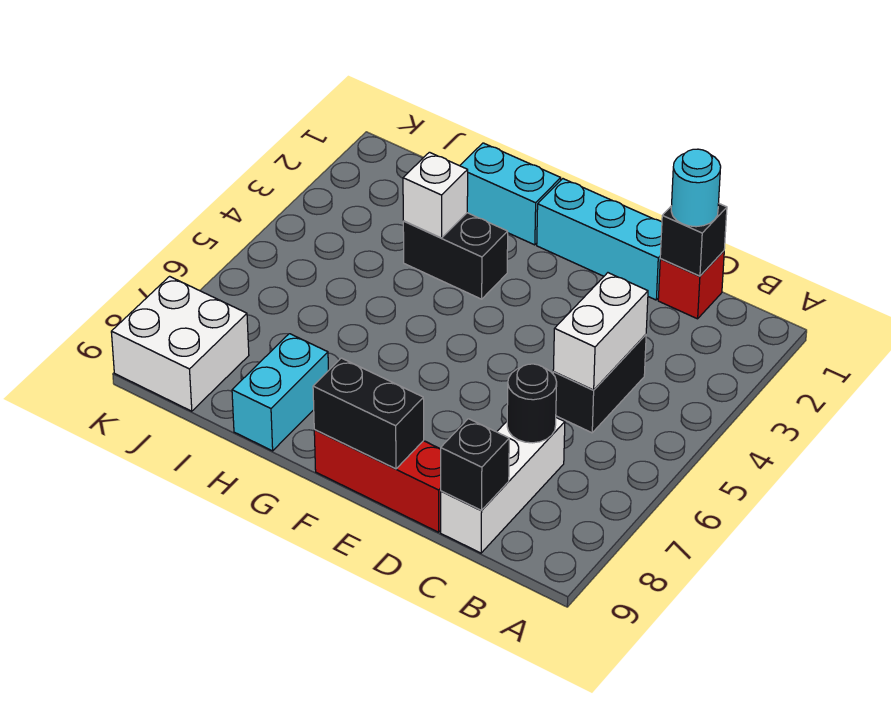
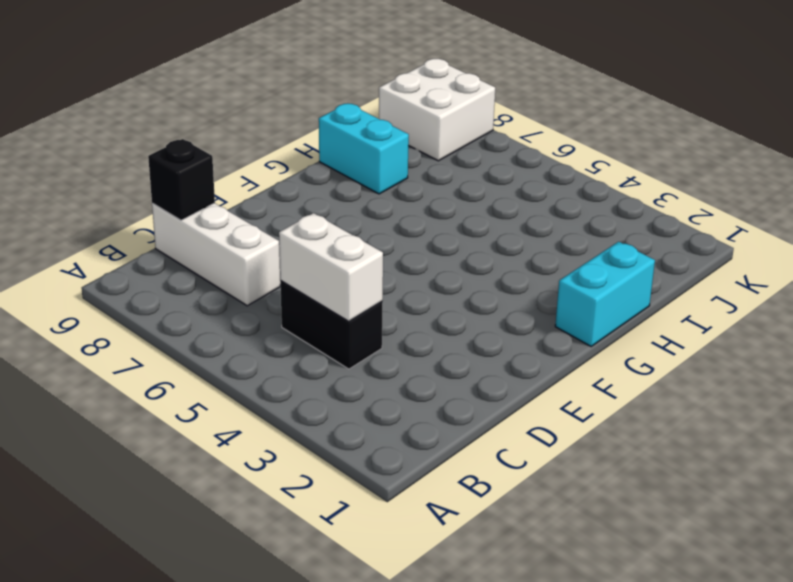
none -> red 1x1 brick [658,251,724,319]
none -> cyan 1x3 brick [537,179,662,300]
none -> red 1x3 brick [314,430,441,532]

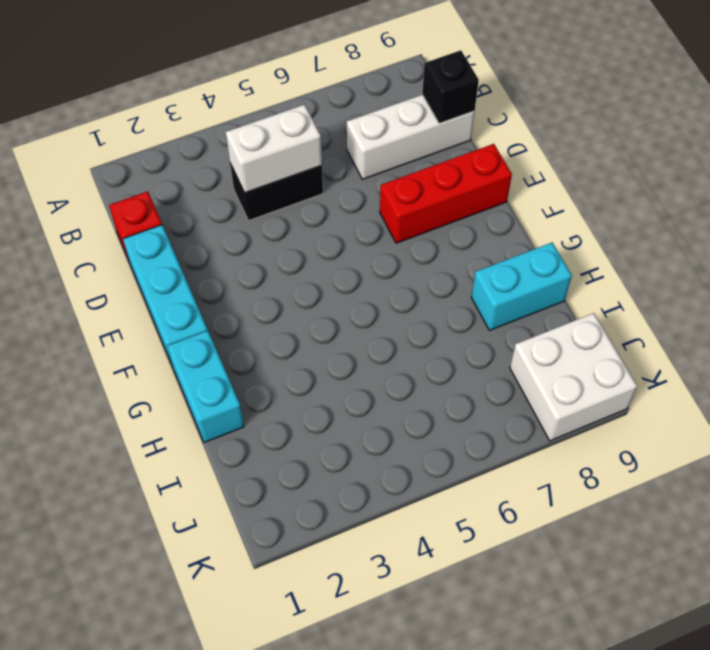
red 1x3 brick [380,144,512,243] -> red 1x3 brick turned to [314,430,441,532]
none -> black 1x2 brick [403,213,508,299]
none -> black 1x1 brick [660,203,727,276]
none -> black 1x1 round brick [507,364,557,443]

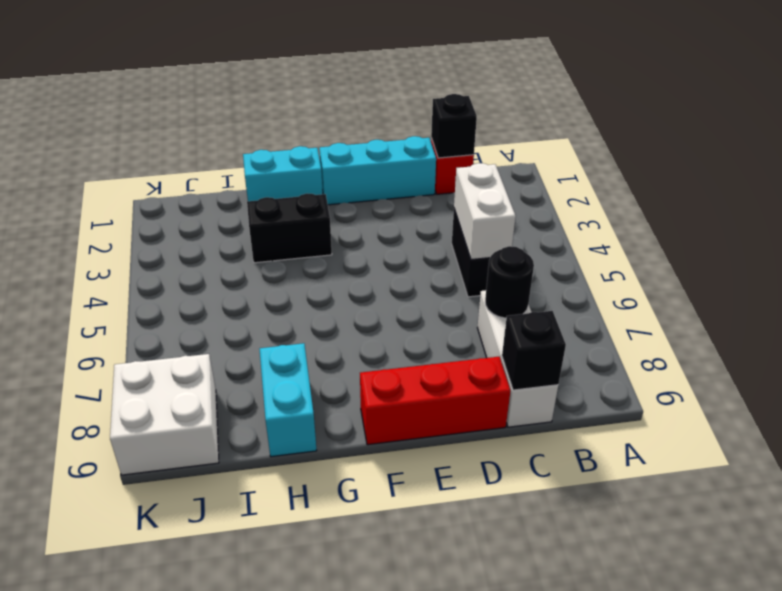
none -> black 1x2 brick [313,358,424,469]
none -> white 1x1 brick [403,152,468,238]
none -> cyan 1x1 round brick [671,149,721,227]

